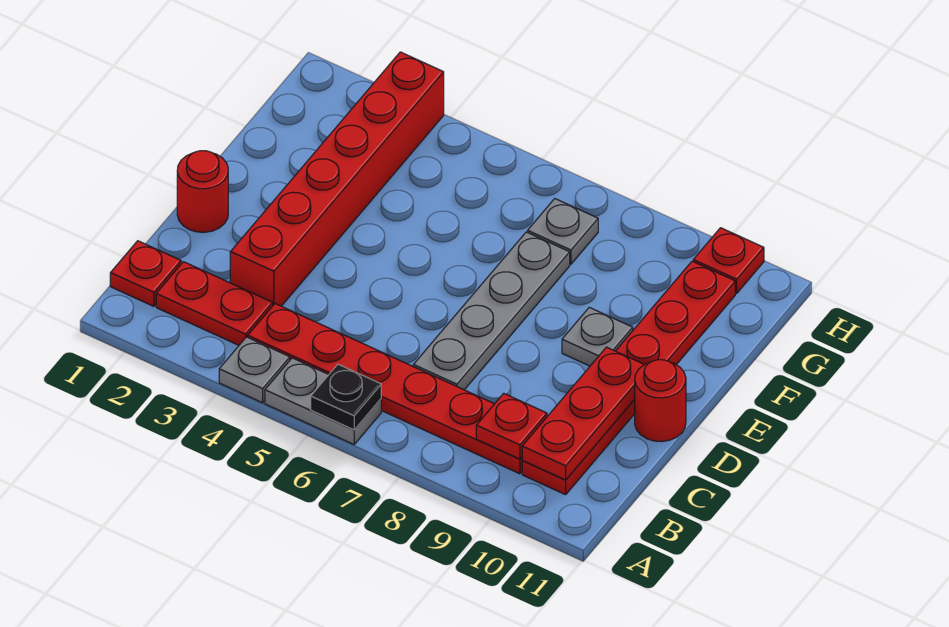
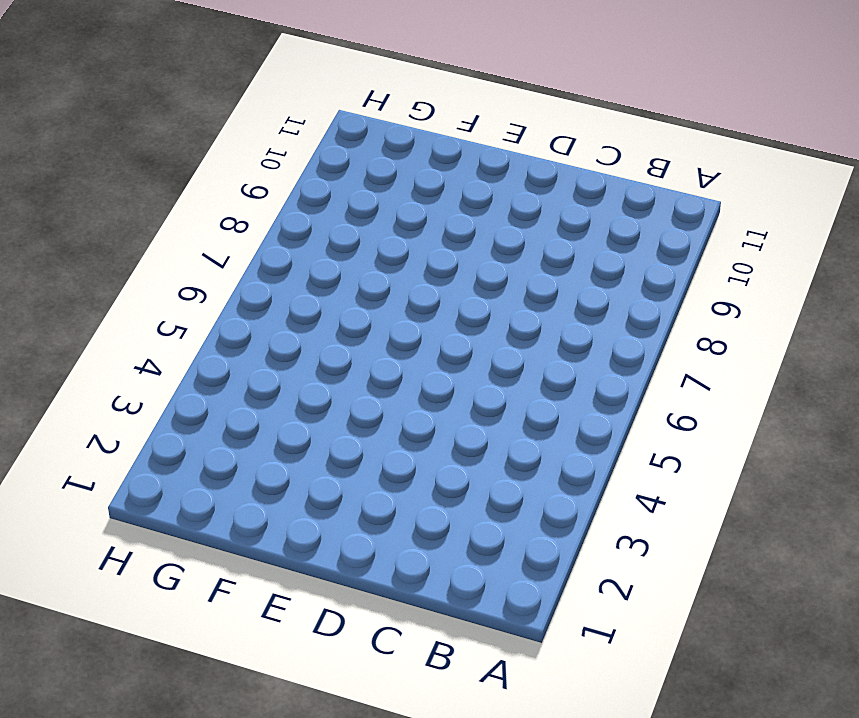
none -> grey 1x1 plate [219,337,290,403]
none -> grey 1x2 plate [265,358,381,444]
none -> red 1x1 plate [110,241,181,306]

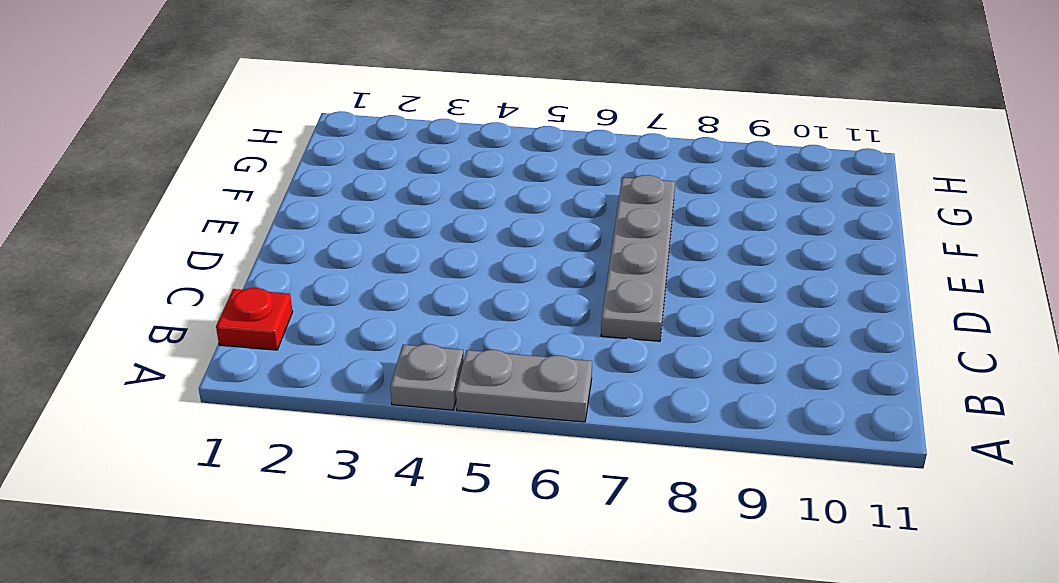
none -> red 1x2 plate [156,262,273,345]
none -> red 1x6 plate [248,304,522,474]
none -> red 1x6 plate [522,261,735,495]

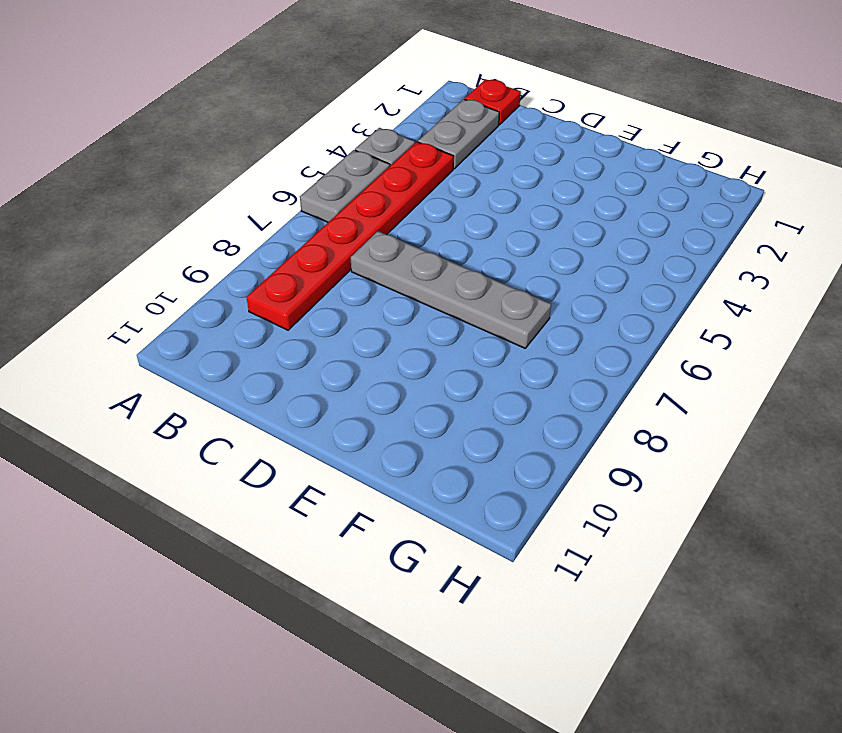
grey 1x2 plate [418,99,499,169] -> red 1x2 plate [156,262,273,345]
none -> red 1x6 plate [522,261,735,495]
none -> red 1x6 brick [230,52,444,306]
none -> red 1x1 round brick [177,151,228,232]

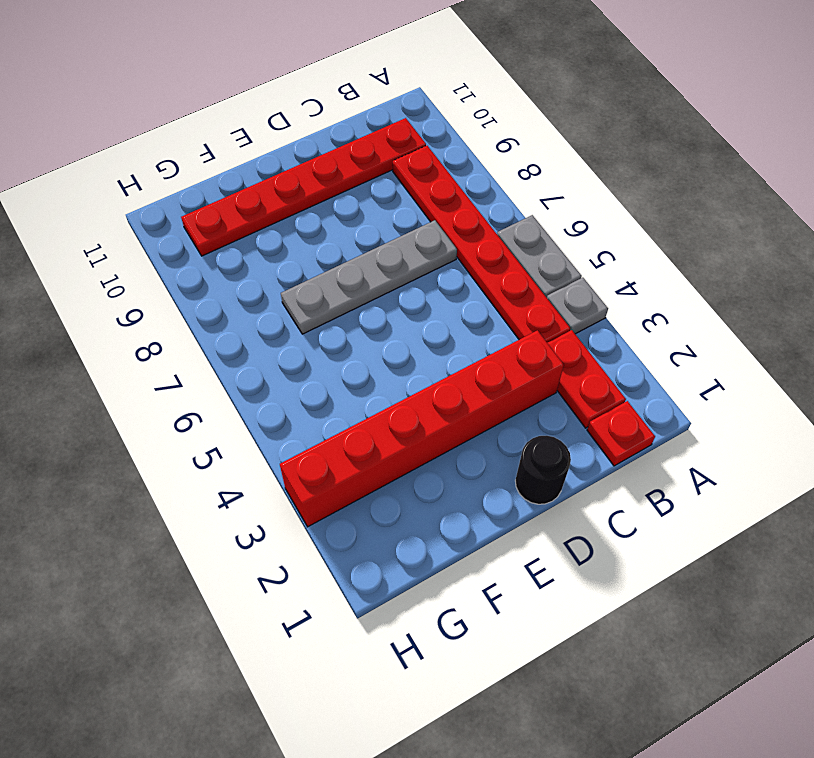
black 1x1 round brick [515,436,571,504] -> red 1x1 round brick [177,151,228,232]
none -> red 1x1 round brick [634,360,686,442]
none -> grey 1x1 plate [562,307,633,366]
none -> grey 1x1 plate [528,199,598,264]

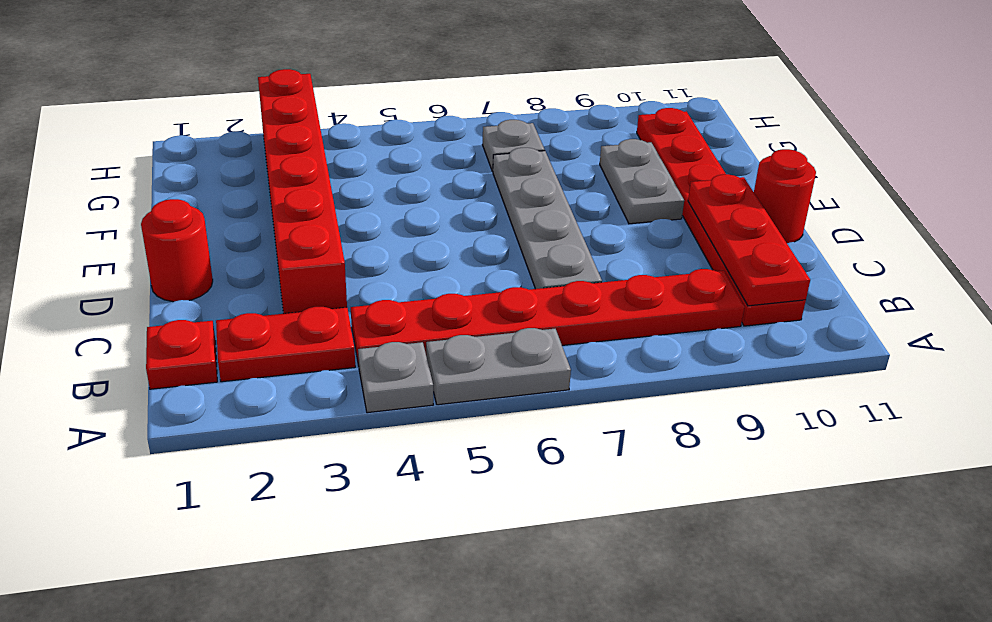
grey 1x2 plate [600,139,684,224] -> grey 1x1 plate [562,307,633,366]
none -> red 1x1 plate [693,228,764,293]
none -> black 1x1 plate [311,364,381,430]
none -> red 1x1 plate [476,393,547,459]

